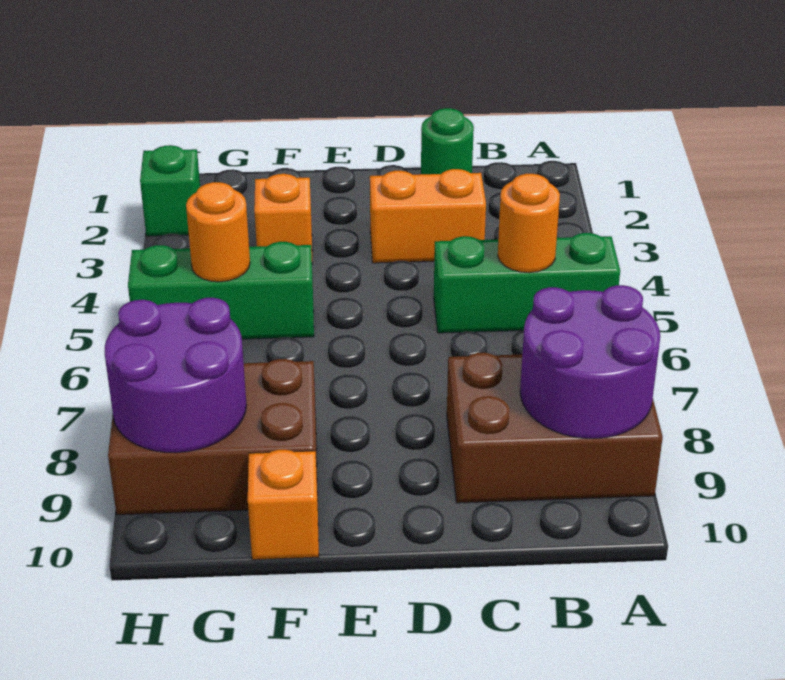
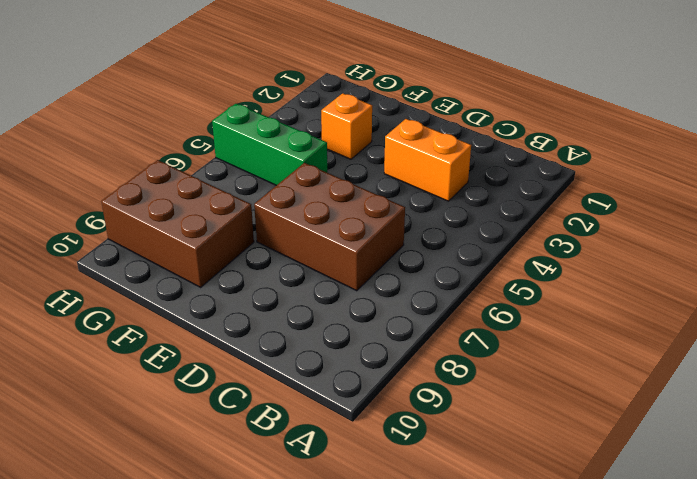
brown 2x3 brick [254,163,405,291] -> brown 2x3 brick moved to [447,353,663,503]
none -> green 1x3 brick [434,233,620,333]
none -> green 1x1 round brick [421,108,474,174]
none -> orange 1x1 brick [248,450,319,560]

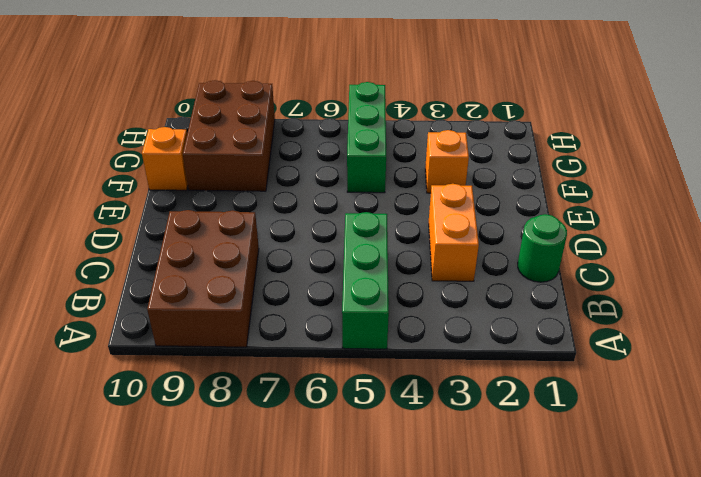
none -> green 1x1 brick [140,145,200,236]
none -> purple 2x2 round brick [520,285,660,438]
none -> orange 1x1 round brick [498,174,560,273]

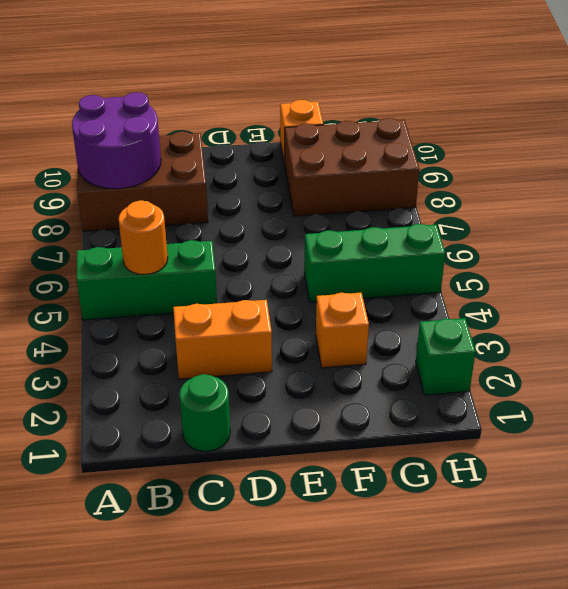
none -> orange 1x1 round brick [186,182,250,282]
none -> purple 2x2 round brick [105,298,246,453]

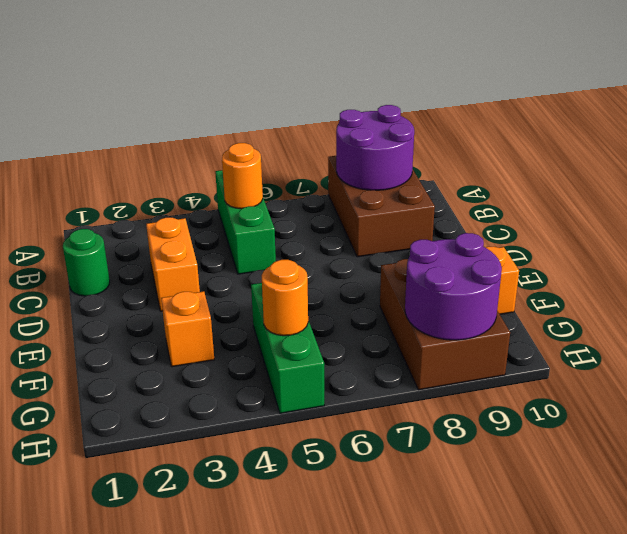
none -> green 1x1 brick [140,145,200,236]

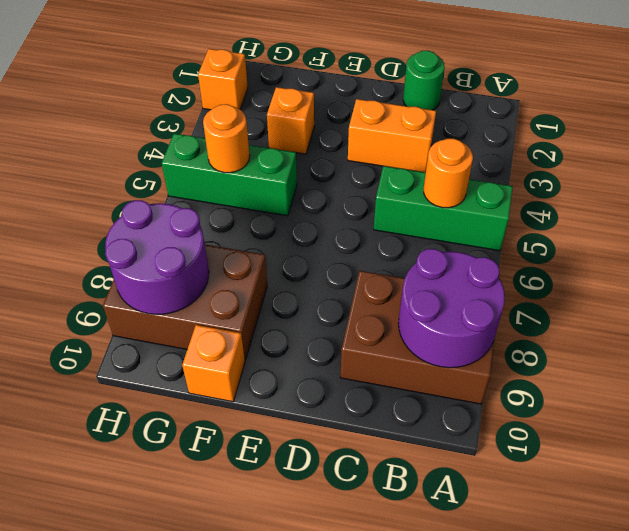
orange 1x1 brick [198,49,248,110] -> green 1x1 brick [140,145,200,236]

